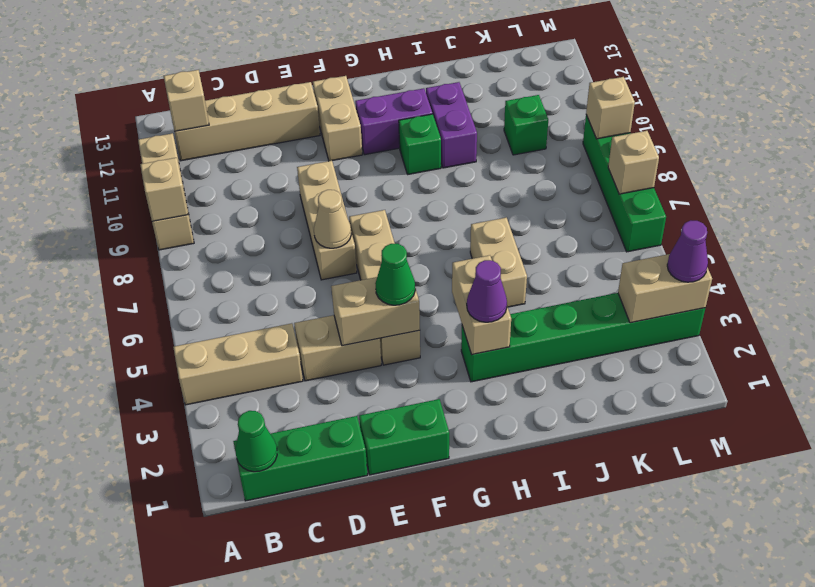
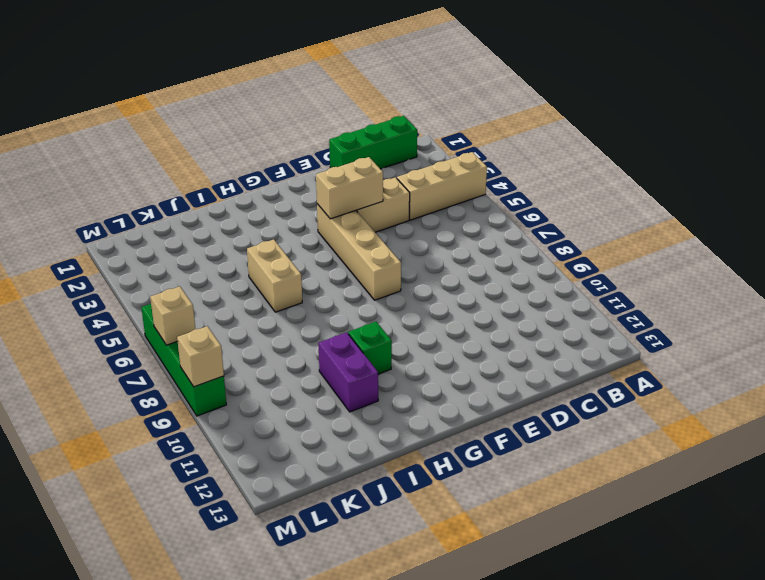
none -> tan 1x3 brick [138,133,194,250]
none -> tan 1x4 brick [175,82,320,161]
none -> green 1x2 brick [359,399,449,475]

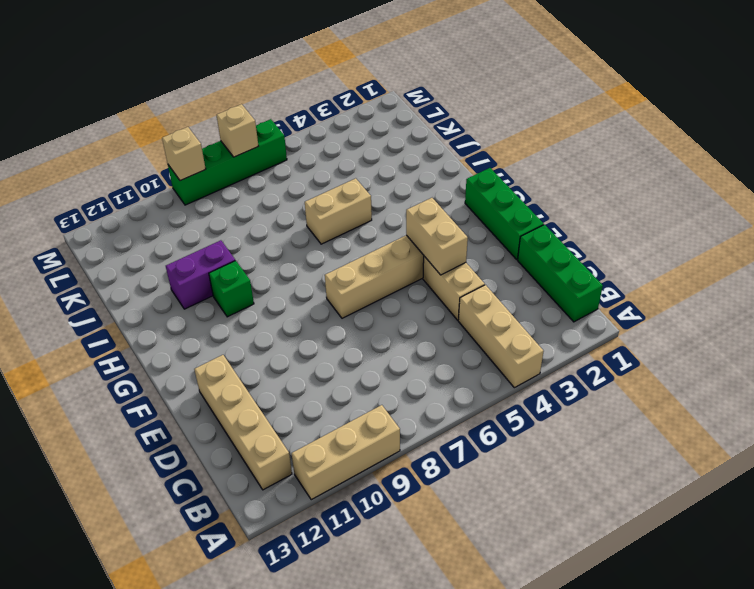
green 1x3 brick [465,168,544,259] -> green 1x2 brick [359,399,449,475]
none -> tan 1x3 brick [297,161,357,280]
none -> tan 1x2 brick [313,76,362,161]
none -> purple 1x2 brick [355,88,432,155]

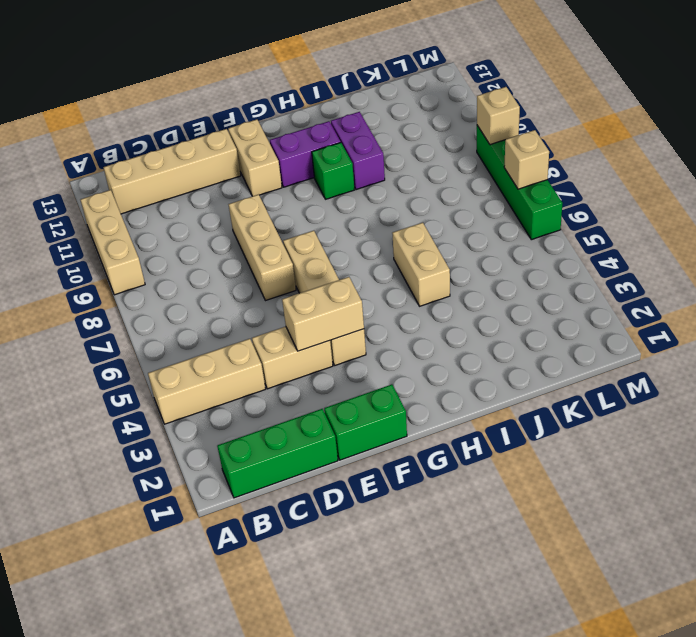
none -> green 1x6 brick [461,293,705,382]
none -> green 1x1 brick [504,95,548,155]
none -> tan 1x1 brick [140,158,188,221]

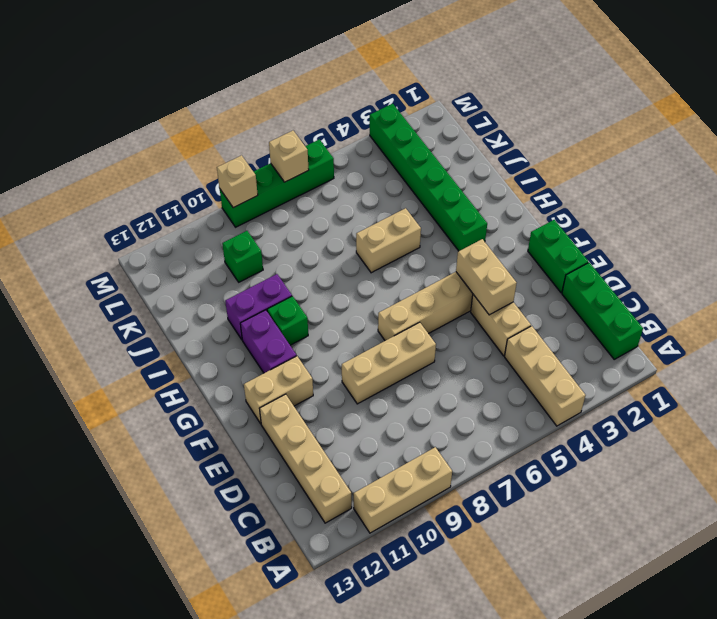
none -> tan 1x1 brick [140,158,188,221]
none -> green 1x1 cone [236,411,277,472]
none -> tan 1x1 brick [164,70,209,131]

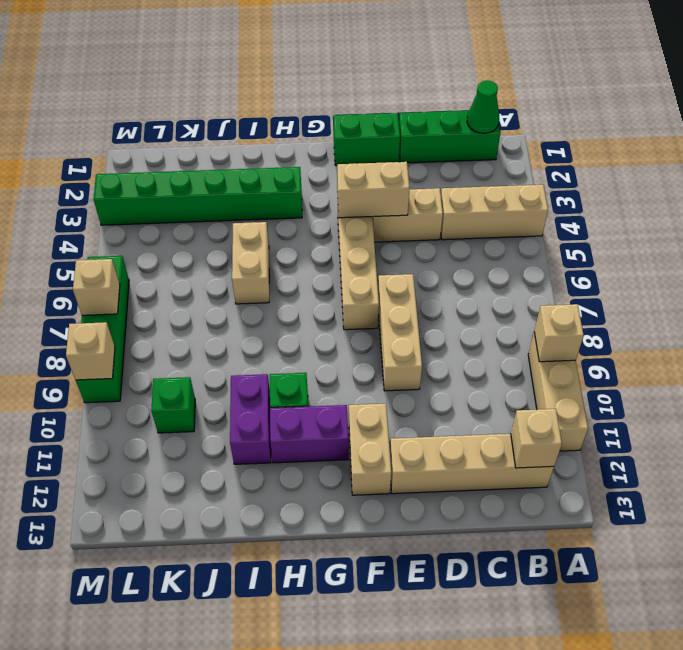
none -> tan 1x1 cone [314,190,351,248]
none -> tan 1x2 brick [452,255,511,354]
none -> tan 1x2 brick [618,254,712,323]

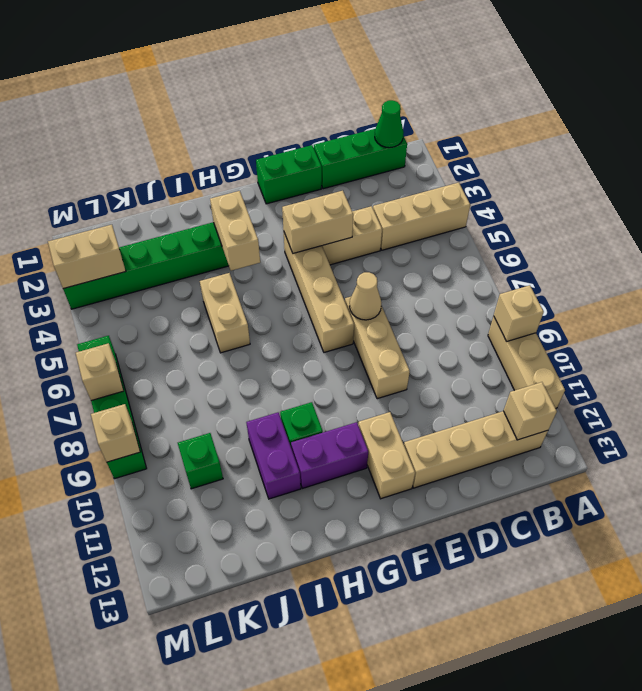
none -> green 1x1 cone [375,244,415,305]
none -> purple 1x1 cone [467,260,507,322]
none -> purple 1x1 cone [667,220,708,282]

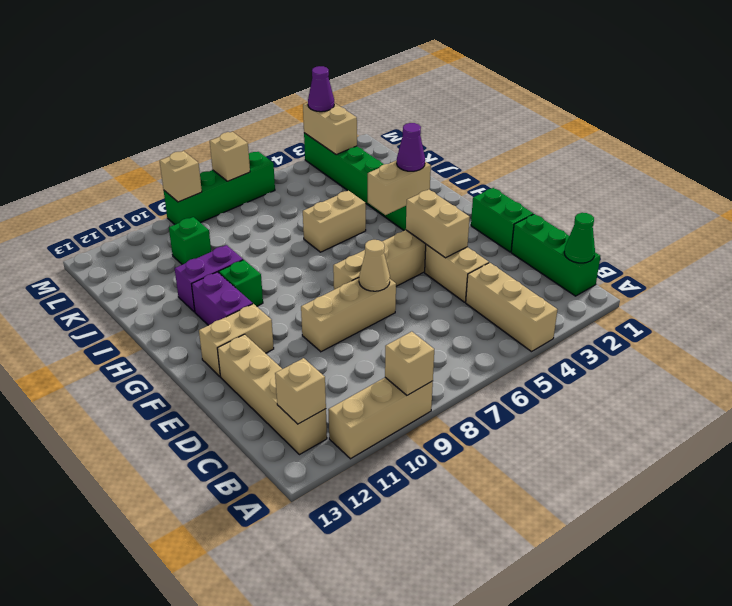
none -> green 1x1 cone [375,244,415,305]

